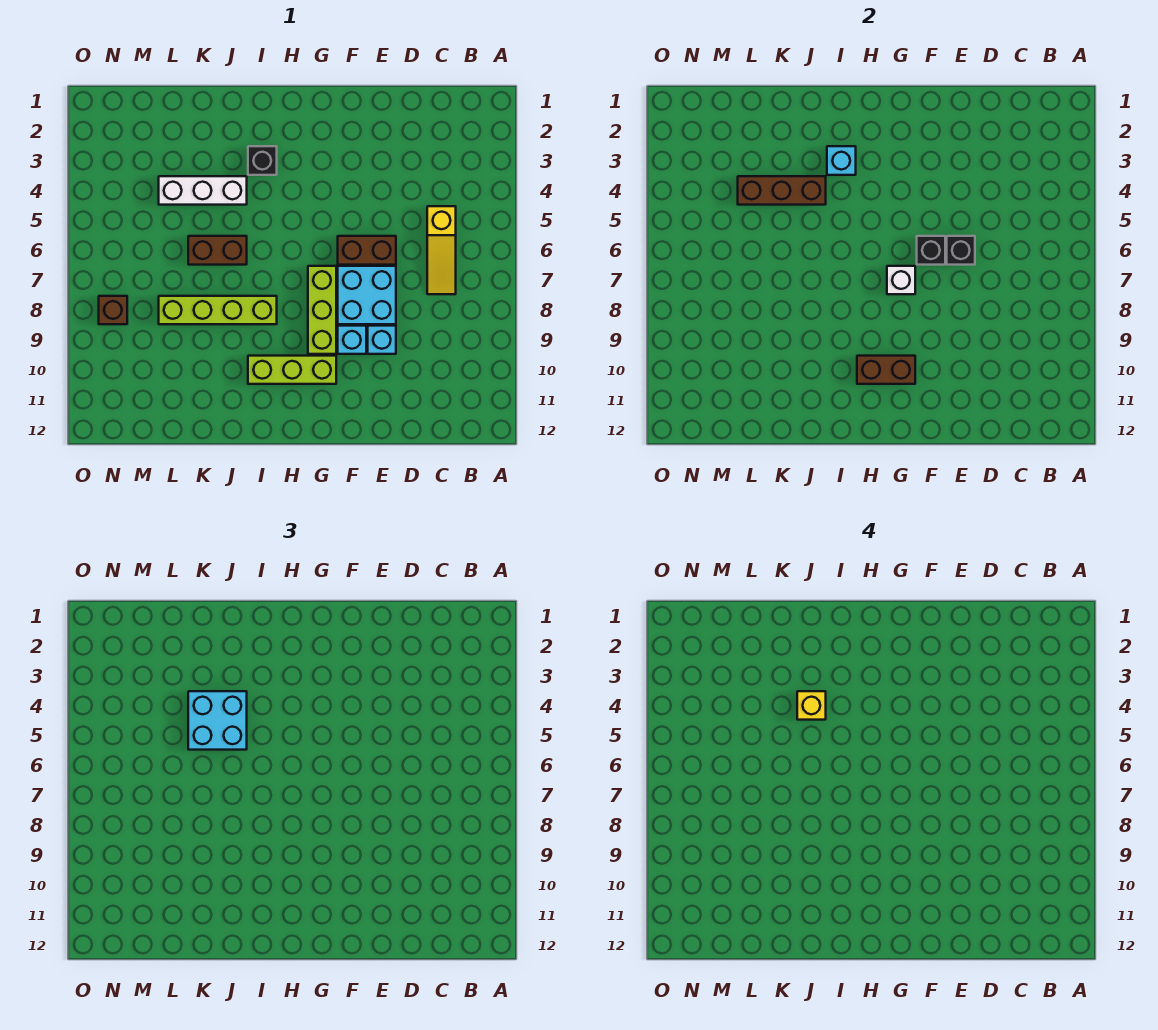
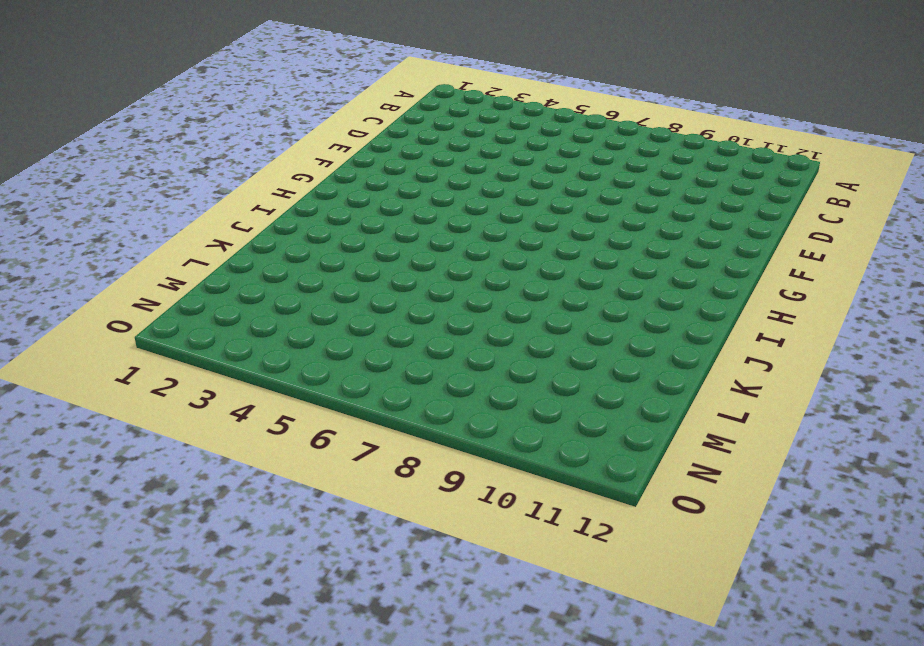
none -> yellow 1x3 slope [427,206,456,294]
none -> brown 1x2 brick [338,236,396,265]
none -> cyan 2x2 brick [338,266,396,324]

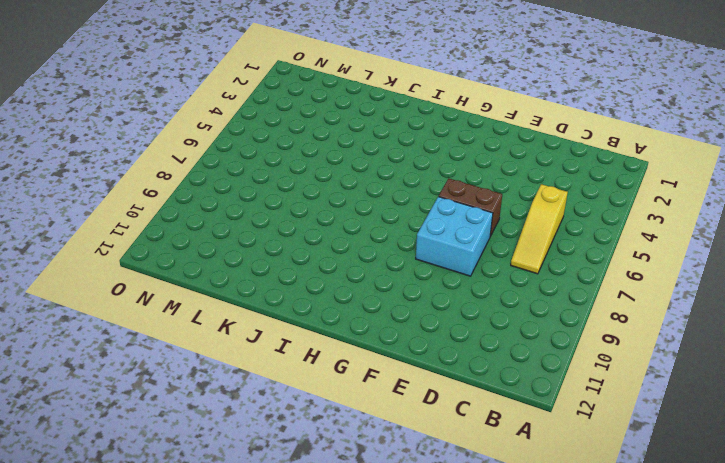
none -> cyan 1x1 brick [368,326,396,354]
none -> cyan 1x1 brick [338,326,366,354]
none -> lime 1x3 brick [308,266,336,354]

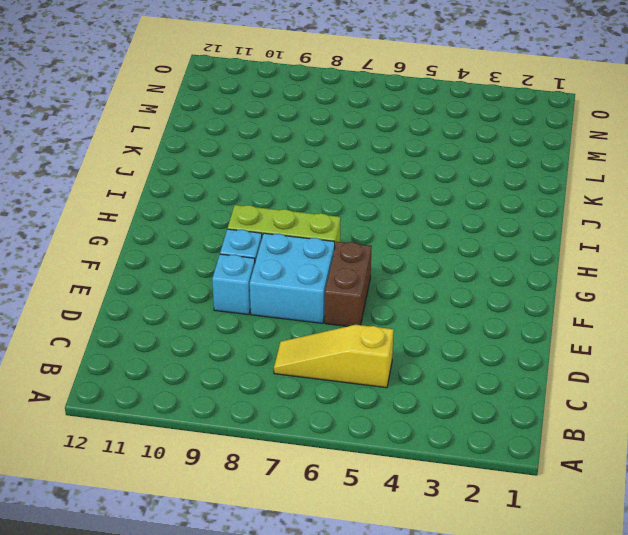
none -> lime 1x3 brick [248,356,336,384]
none -> black 1x1 brick [248,146,277,175]
none -> lime 1x4 brick [159,296,277,324]

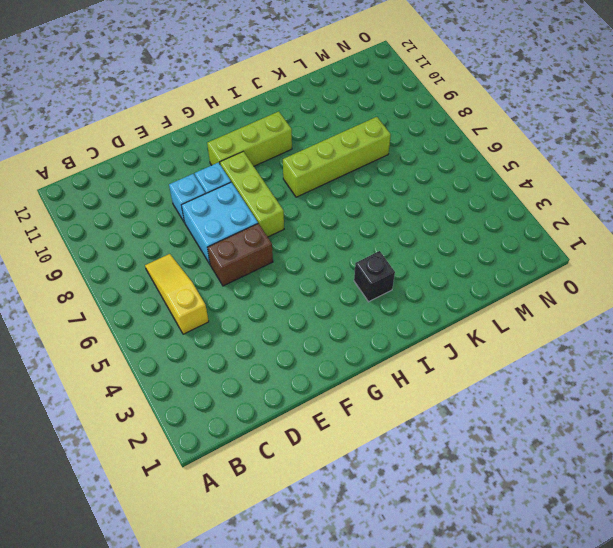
none -> white 1x3 brick [159,176,247,205]
none -> brown 1x2 brick [188,236,247,265]
none -> brown 1x1 brick [99,296,127,324]

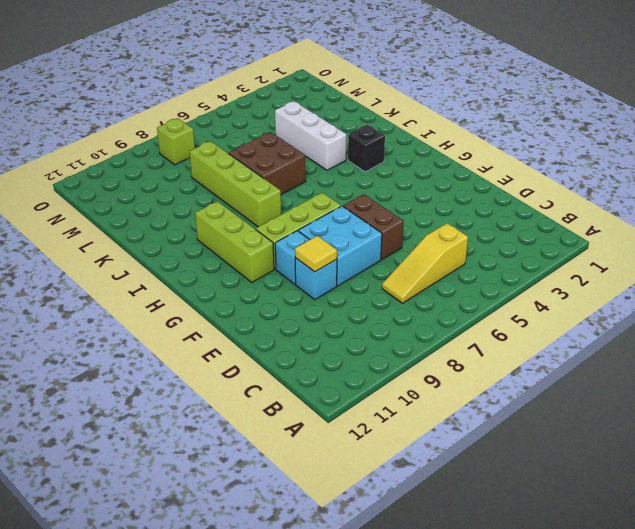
yellow 1x1 tile [295,236,337,272] -> none
brown 2x2 brick [229,132,306,195] -> brown 1x2 brick [188,236,247,265]
lime 1x1 brick [157,118,195,165] -> brown 1x1 brick [99,296,127,324]
none -> black 1x1 brick [947,236,975,265]
none -> black 1x1 brick [917,236,945,265]
none -> white 1x1 brick [887,266,915,294]

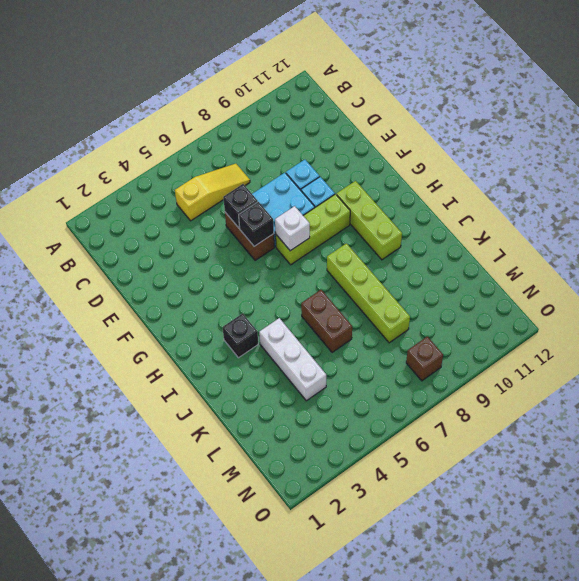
none -> brown 1x2 brick [857,356,915,384]
none -> cyan 1x1 brick [827,146,856,175]
none -> brown 1x3 brick [738,176,826,205]

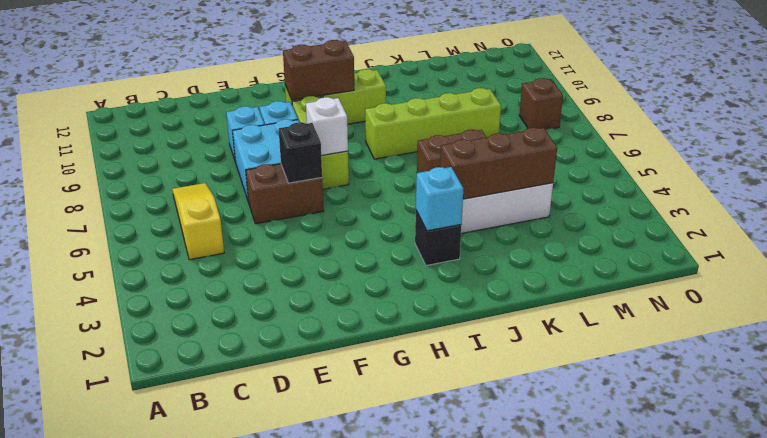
none -> black 1x1 brick [947,236,975,265]
none -> cyan 2x2 brick [188,691,247,750]
none -> yellow 1x1 brick [797,691,826,720]

